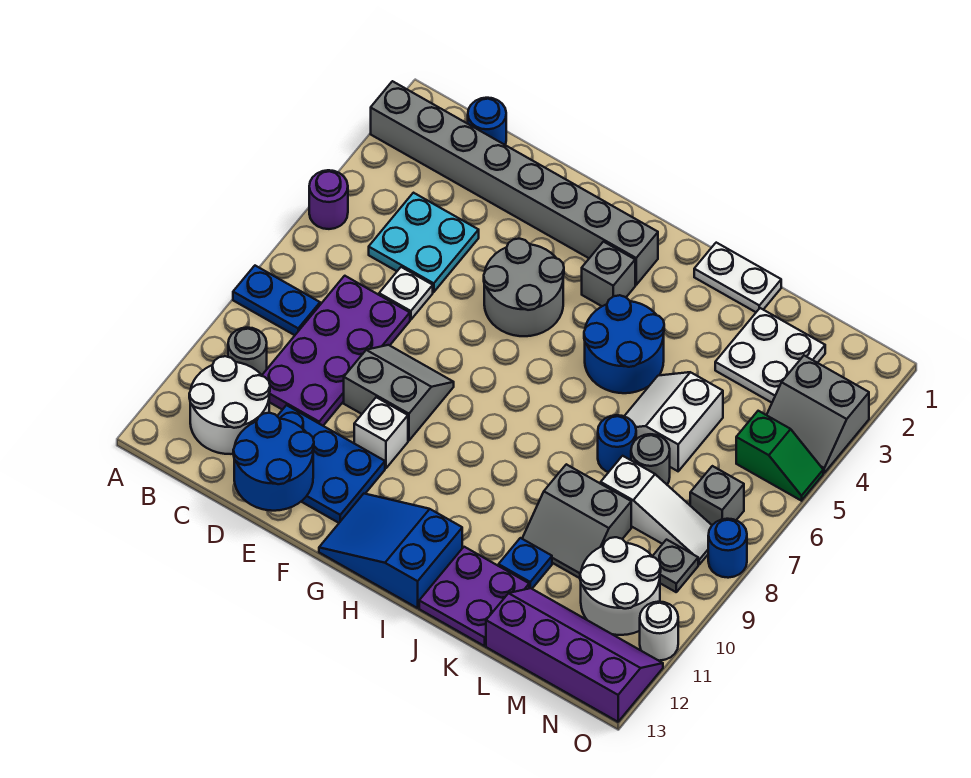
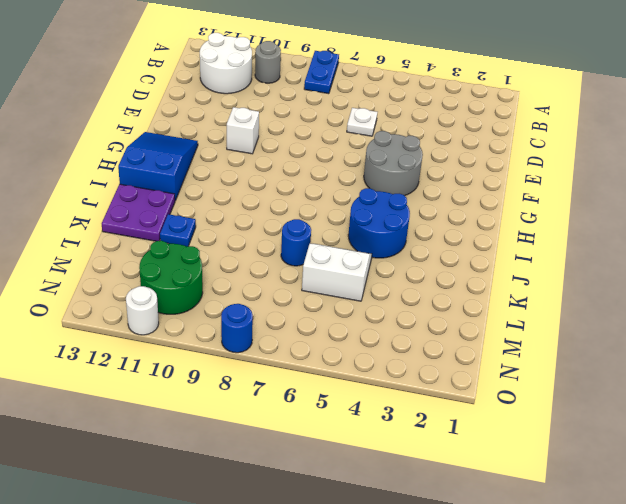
green 2x2 round brick [139,241,203,314] -> white 2x2 round brick [580,537,661,635]
none -> grey 1x8 brick [371,81,658,285]
none -> purple 1x1 round brick [309,170,348,229]
none -> blue 1x1 round brick [468,98,506,145]
none -> cyan 2x2 plate [369,193,479,292]

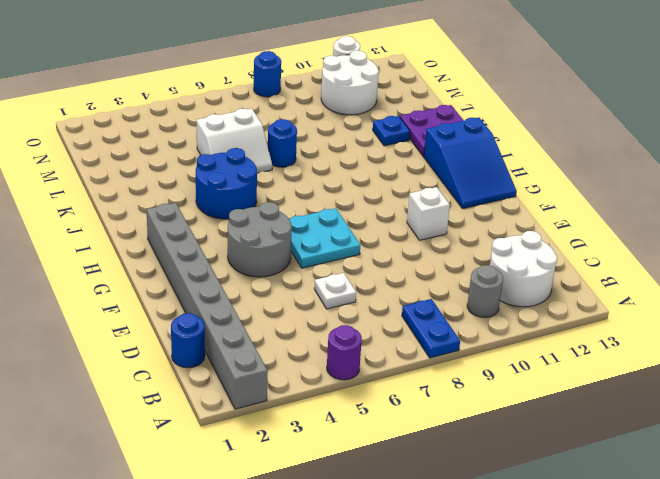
cyan 2x2 plate [289,208,360,268] -> cyan 2x2 plate moved to [369,193,479,292]
none -> purple 2x4 plate [262,276,410,426]
none -> blue 2x3 plate [277,405,385,523]
none -> grey 2x2 slope [344,345,454,441]
none -> grey 1x1 brick [582,242,635,306]

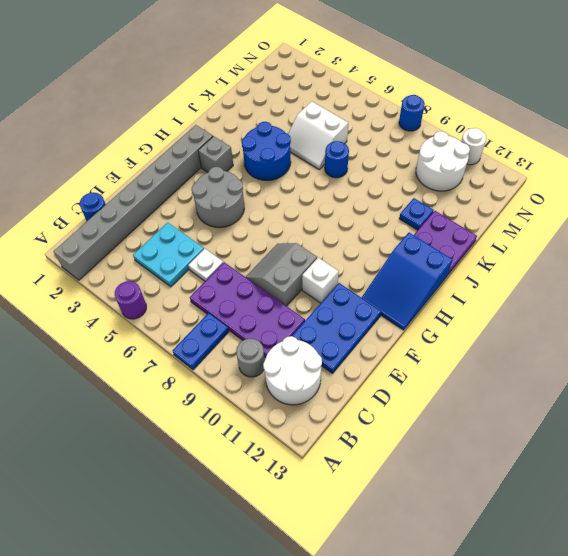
none -> white 1x2 plate [694,243,781,312]
none -> grey 2x2 slope [522,464,631,578]
none -> white 2x2 plate [715,308,825,403]
none -> grey 1x1 round brick [631,434,670,484]

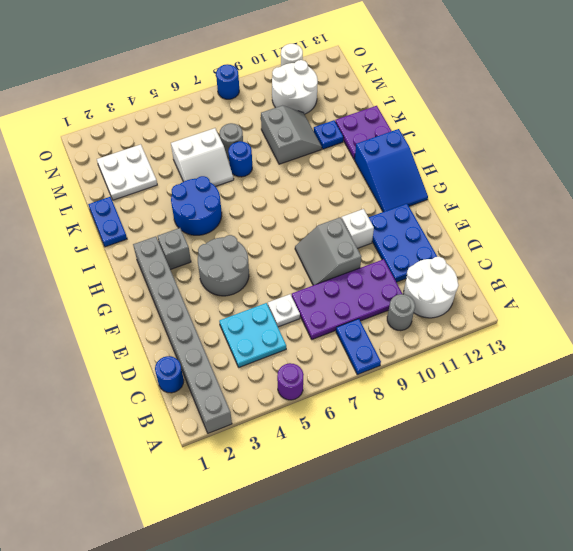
blue 1x2 plate [88,197,127,247] -> white 1x2 plate [694,243,781,312]
none -> white 1x3 slope [601,456,712,564]
none -> purple 2x4 slope [486,588,663,722]
none -> grey 2x2 slope [767,356,869,473]
none -> green 1x2 slope [736,411,823,501]

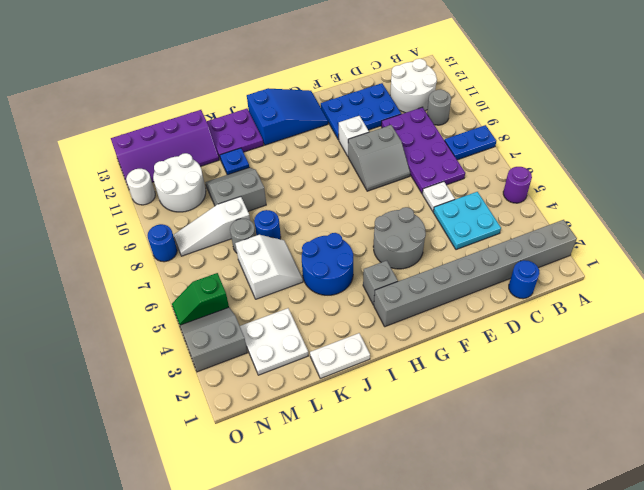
none -> grey 1x1 brick [690,466,744,525]
none -> grey 1x1 plate [653,540,698,592]
none -> blue 2x2 round brick [233,413,314,511]

